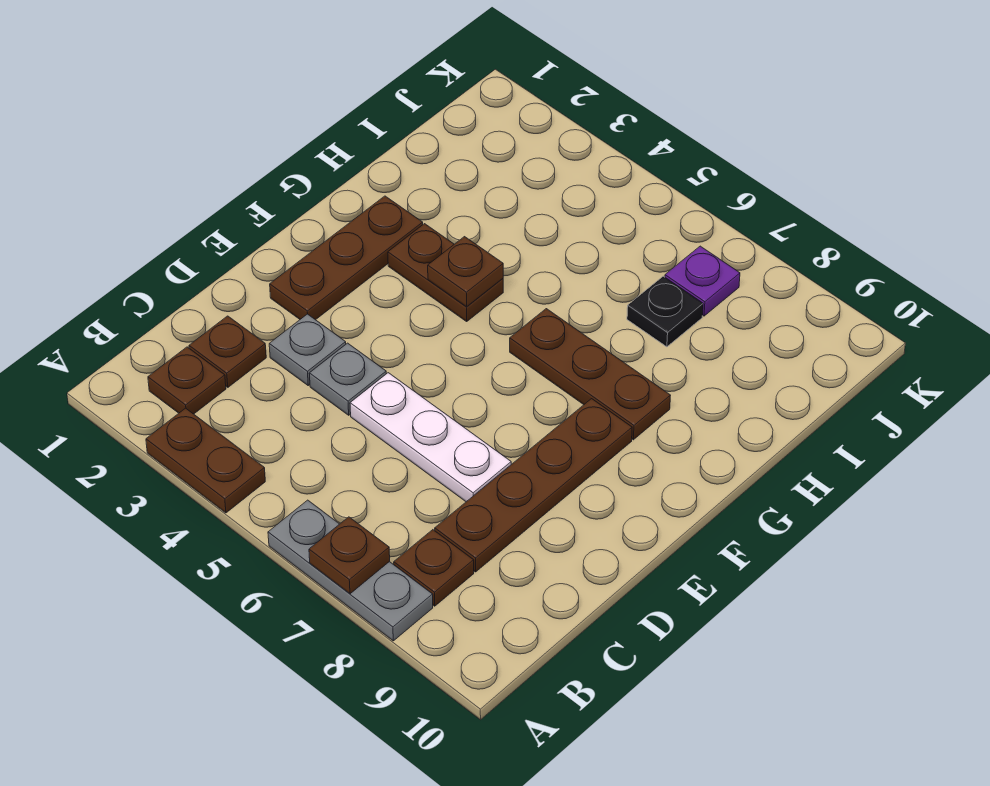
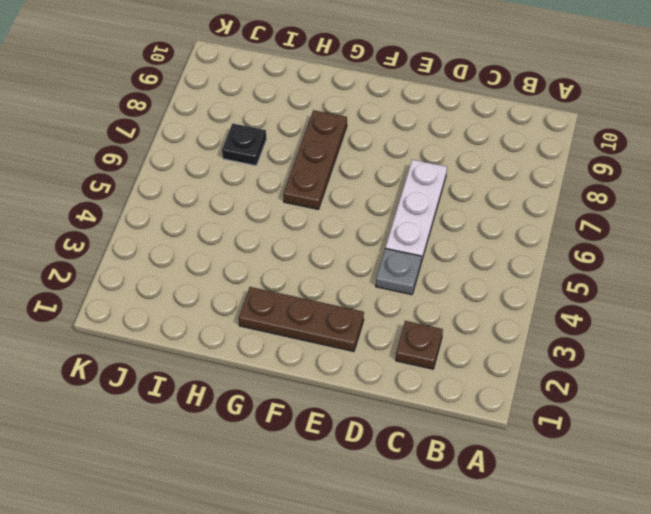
none -> brown 1x2 plate [146,408,265,513]
none -> grey 1x3 plate [268,500,433,641]
none -> brown 1x1 plate [148,347,226,414]

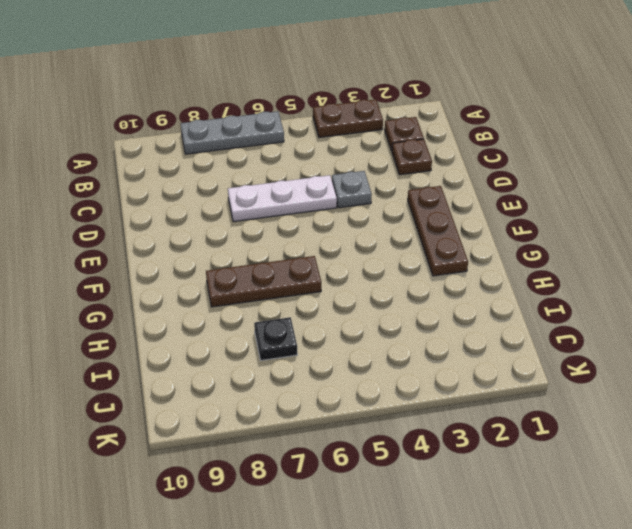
none -> brown 1x1 plate [394,530,474,606]
none -> brown 1x4 plate [435,399,632,572]
none -> grey 1x1 plate [269,314,346,385]

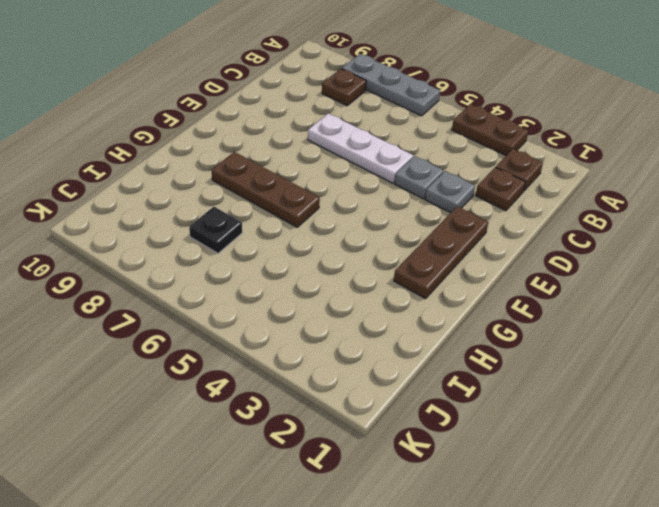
none -> brown 1x4 plate [435,399,632,572]
none -> brown 1x2 plate [388,224,503,321]
none -> purple 1x1 plate [665,246,740,316]

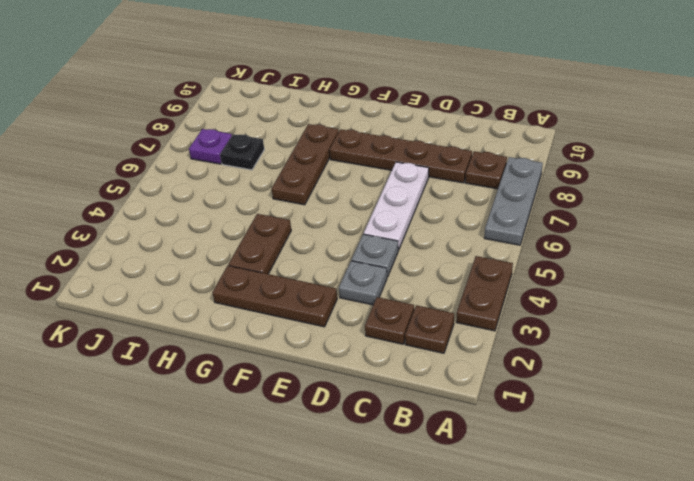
none -> brown 1x1 plate [309,517,390,594]
none -> brown 1x1 plate [428,237,503,307]

